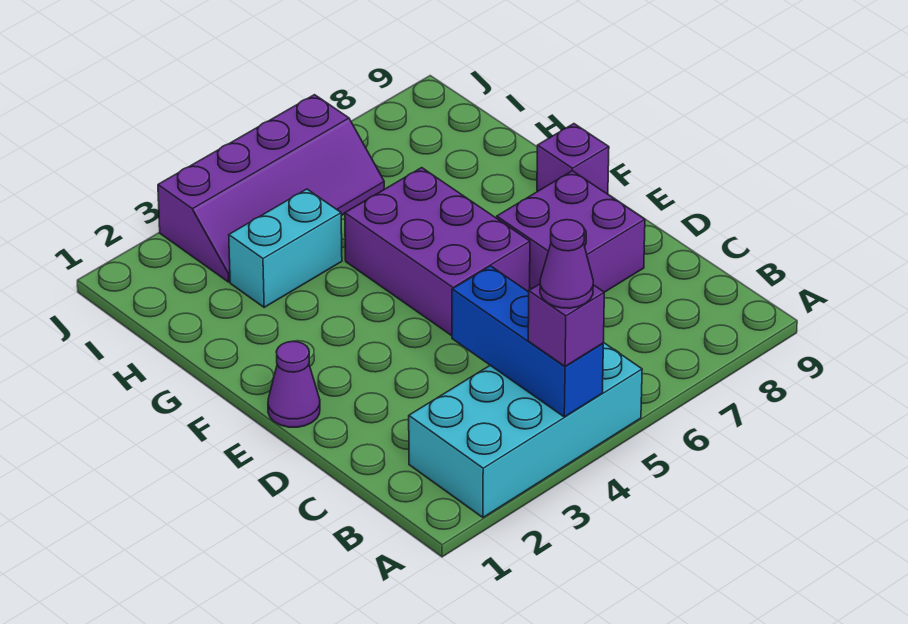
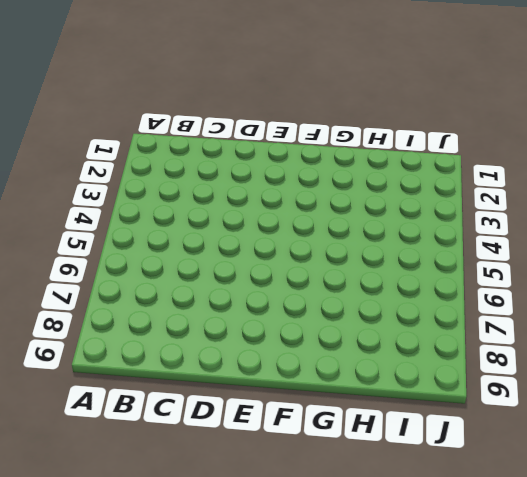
none -> cyan 2x4 brick [409,342,642,517]
none -> purple 2x2 brick [497,171,645,292]

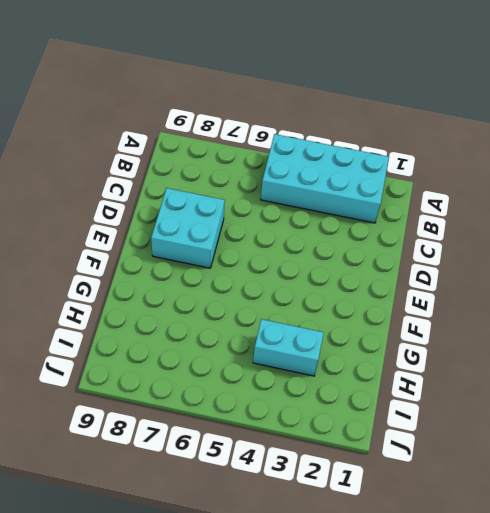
cyan 2x2 brick [151,188,225,268] -> purple 2x2 brick [497,171,645,292]
none -> purple 1x1 cone [268,341,320,427]
none -> purple 2x3 brick [345,168,530,336]

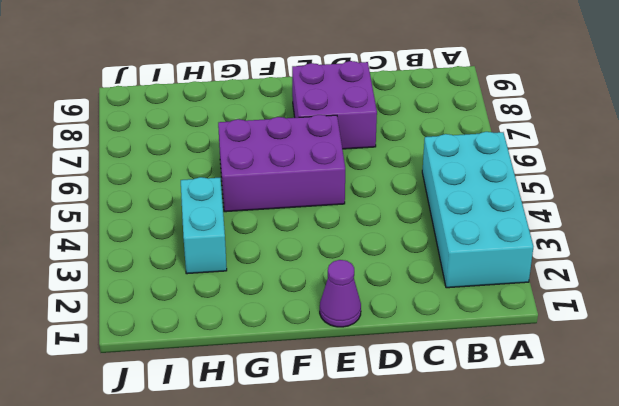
none -> purple 1x1 brick [537,124,609,194]
none -> purple 2x4 slope [158,95,384,282]

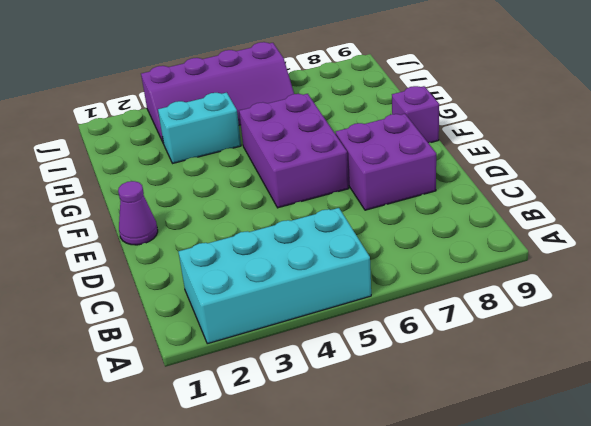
none -> blue 1x3 brick [452,266,603,417]
none -> purple 1x1 brick [528,284,604,366]

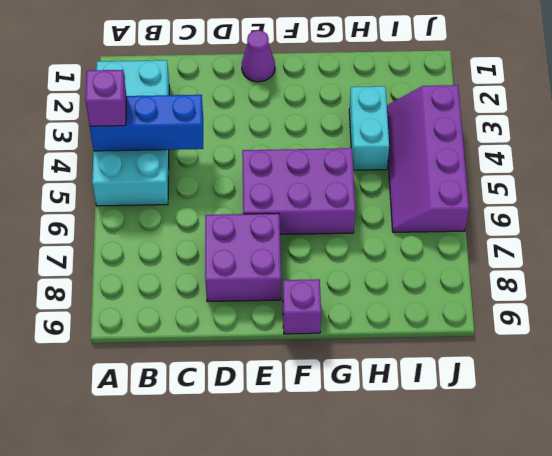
none -> purple 1x1 cone [540,220,593,308]

